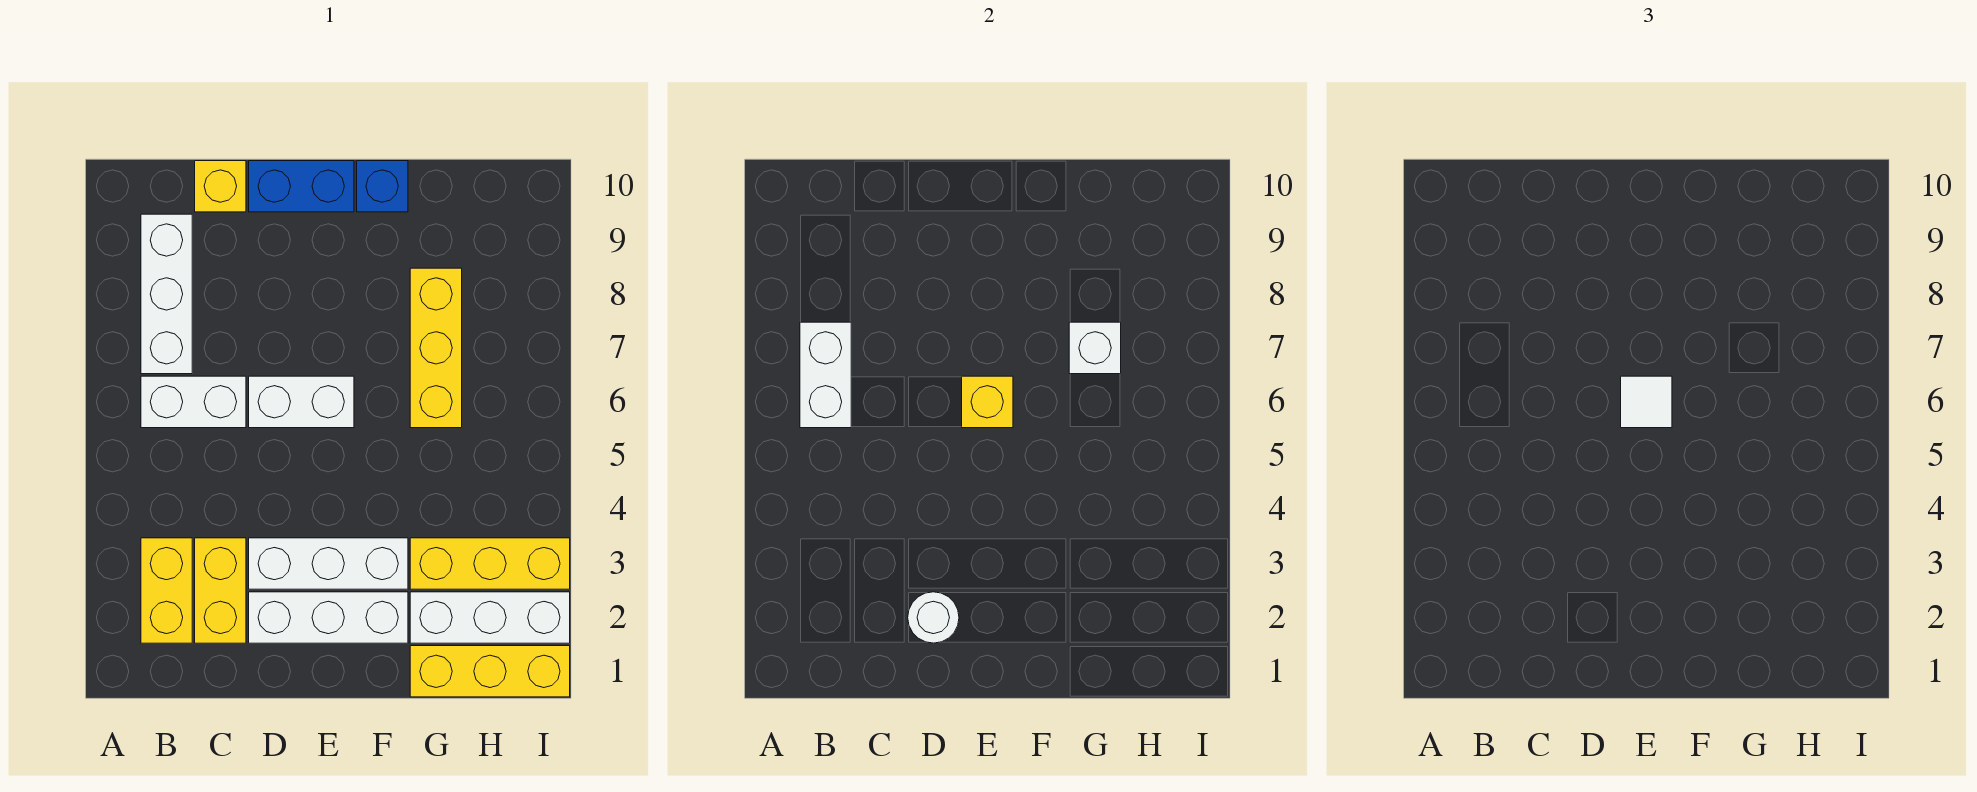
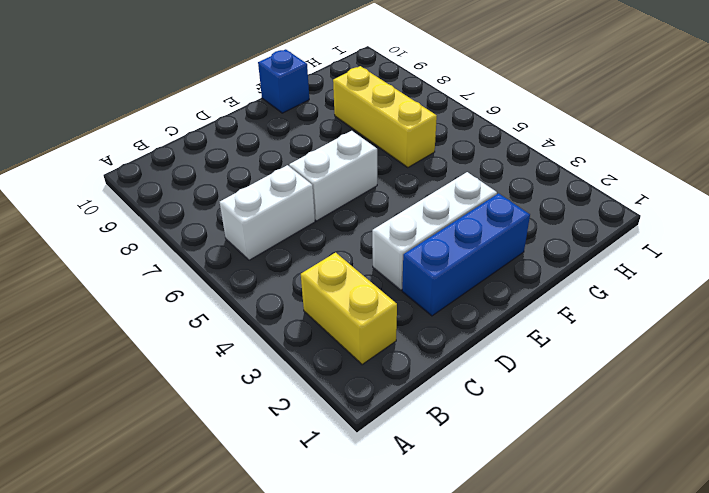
blue 1x3 brick [402,193,530,316] -> white 1x3 brick [249,592,408,643]
none -> white 1x3 brick [141,214,192,374]
none -> yellow 1x2 brick [195,538,246,643]
none -> yellow 1x1 brick [195,161,246,212]

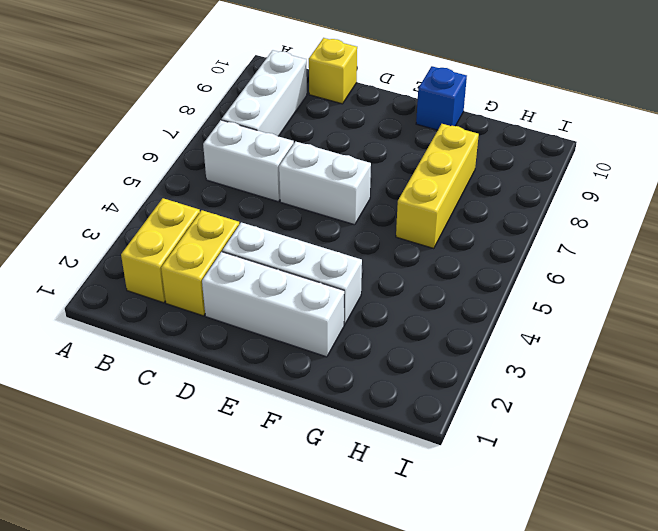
none -> blue 1x2 brick [249,161,354,212]
none -> yellow 1x3 brick [410,646,570,697]
none -> white 1x3 brick [410,592,570,643]

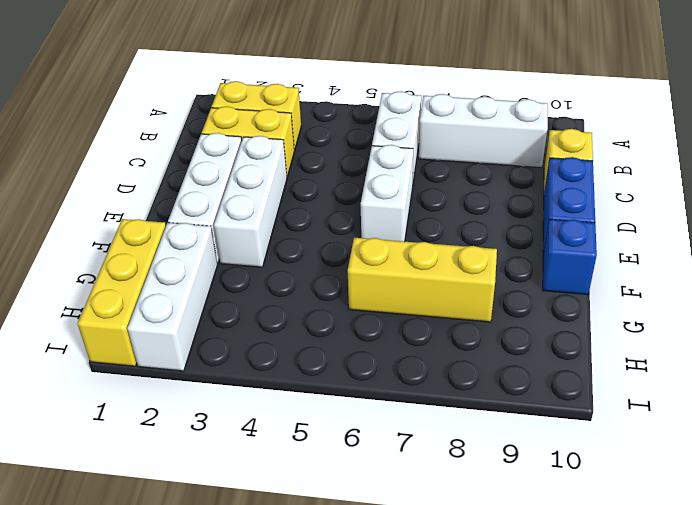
none -> yellow 1x3 brick [410,538,570,589]
none -> white 1x2 brick [800,322,851,428]
none -> white 1x1 round brick [908,592,959,643]

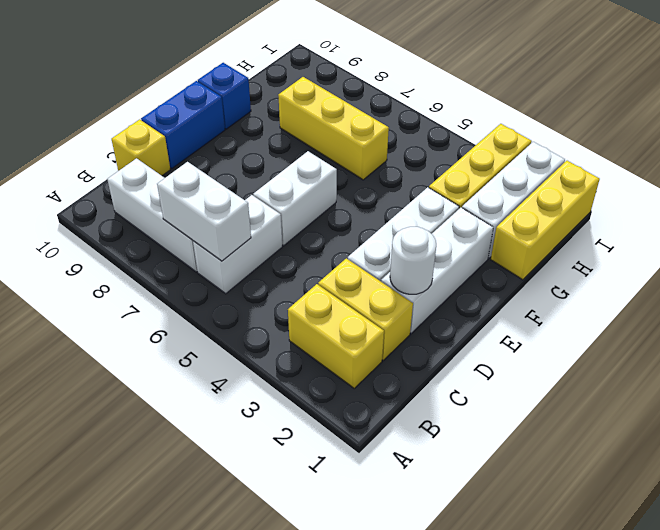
none -> yellow 1x1 brick [962,376,1013,428]
none -> white 1x1 brick [1069,322,1121,374]
none -> white 1x1 tile [1621,376,1672,428]

